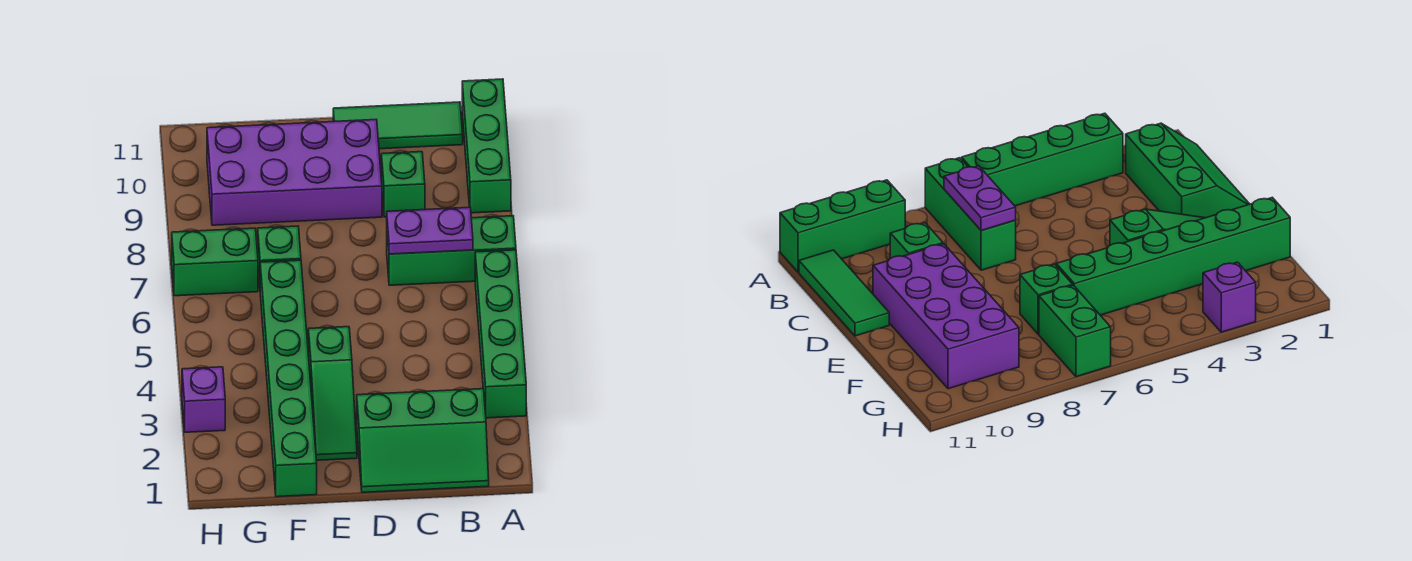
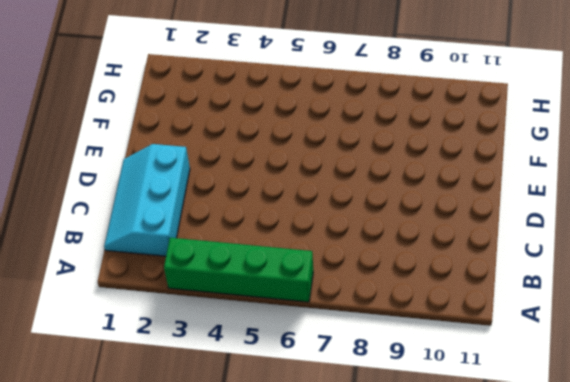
cyan 2x3 slope [104,144,190,256] -> green 2x3 slope [357,389,489,492]
none -> green 1x3 brick [387,216,516,285]
none -> green 1x3 brick [462,79,511,213]
none -> green 1x3 tile [333,102,463,149]

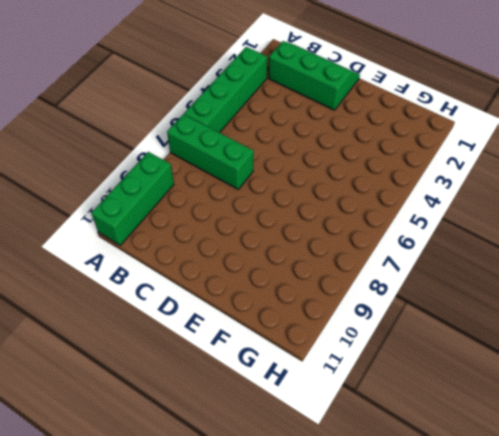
none -> green 1x3 tile [333,102,463,149]
none -> green 1x1 brick [381,152,425,217]
none -> purple 2x4 brick [207,120,382,225]

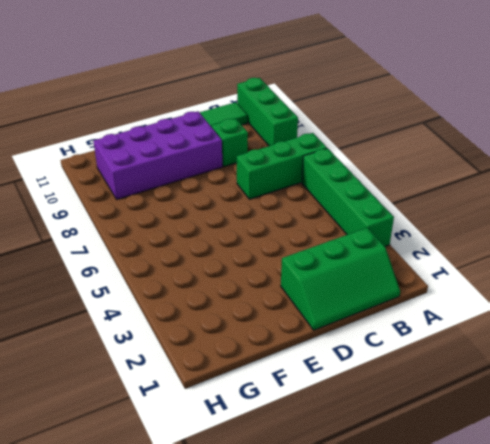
none -> green 1x3 slope [308,327,357,460]
none -> green 1x6 brick [260,260,317,497]
none -> green 1x1 brick [258,226,301,284]

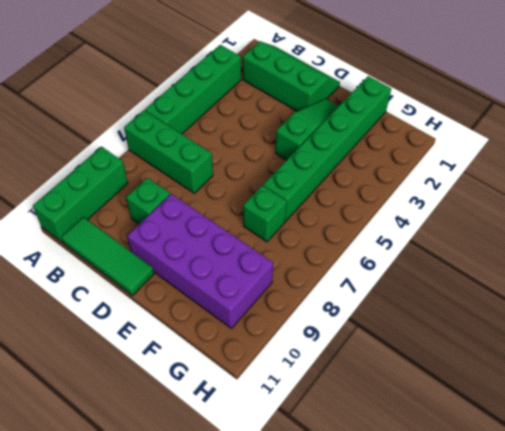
none -> green 1x2 brick [172,228,258,296]
none -> purple 1x1 brick [182,367,225,432]
none -> purple 1x2 plate [387,207,473,254]

